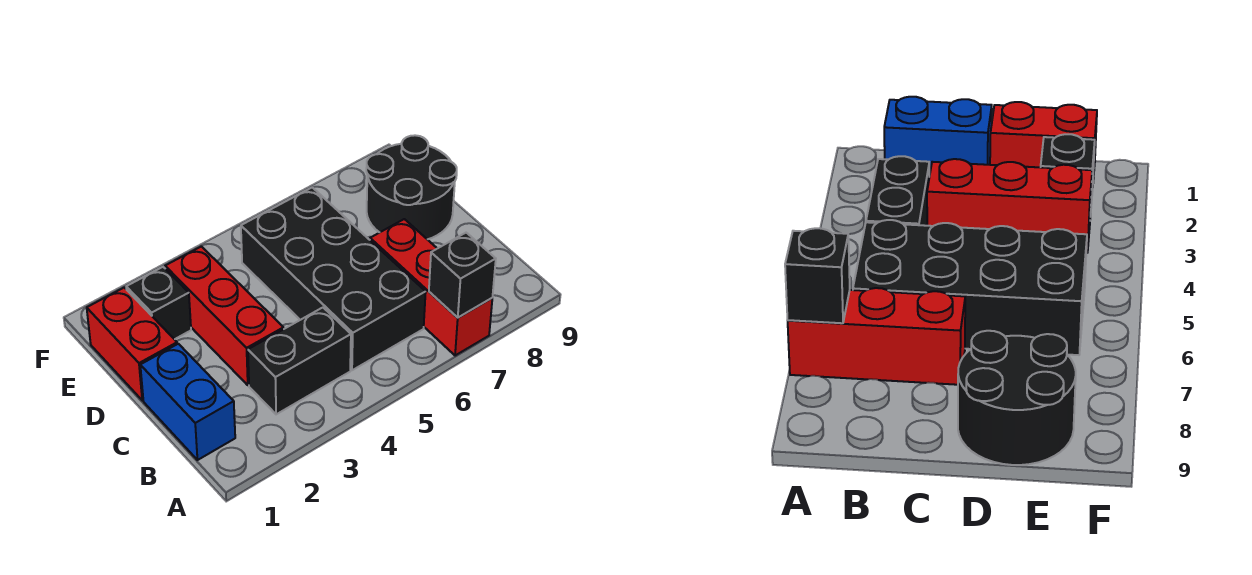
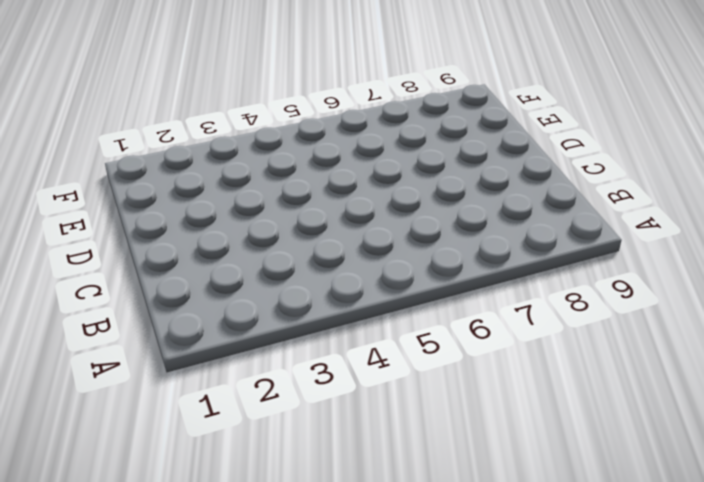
none -> red 1x3 brick [370,219,492,356]
none -> blue 1x2 brick [140,344,235,460]

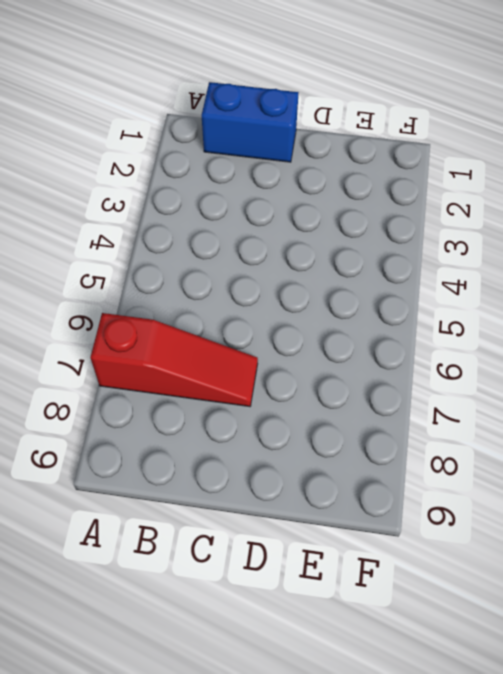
red 1x3 slope [90,313,258,407] -> red 1x3 brick [370,219,492,356]
none -> black 1x2 brick [248,308,351,414]
none -> black 2x4 brick [241,187,426,370]

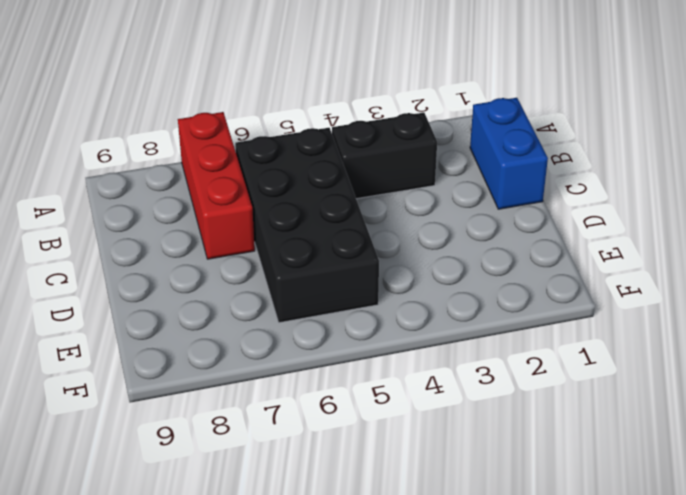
none -> red 1x3 brick [165,246,284,385]
none -> red 1x2 brick [87,288,177,400]

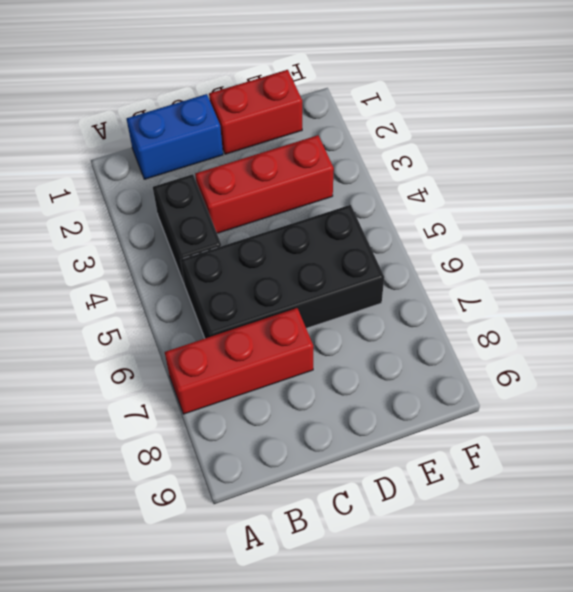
none -> black 2x2 round brick [366,135,457,239]
none -> black 1x1 brick [126,267,191,339]

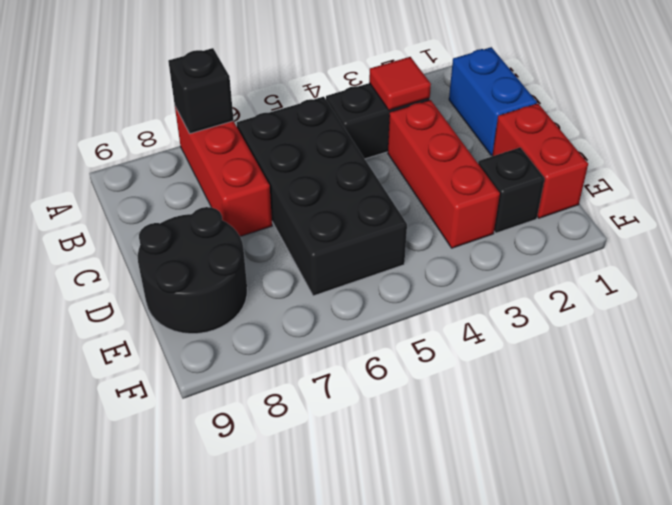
red 1x1 tile [369,57,431,110] -> none

